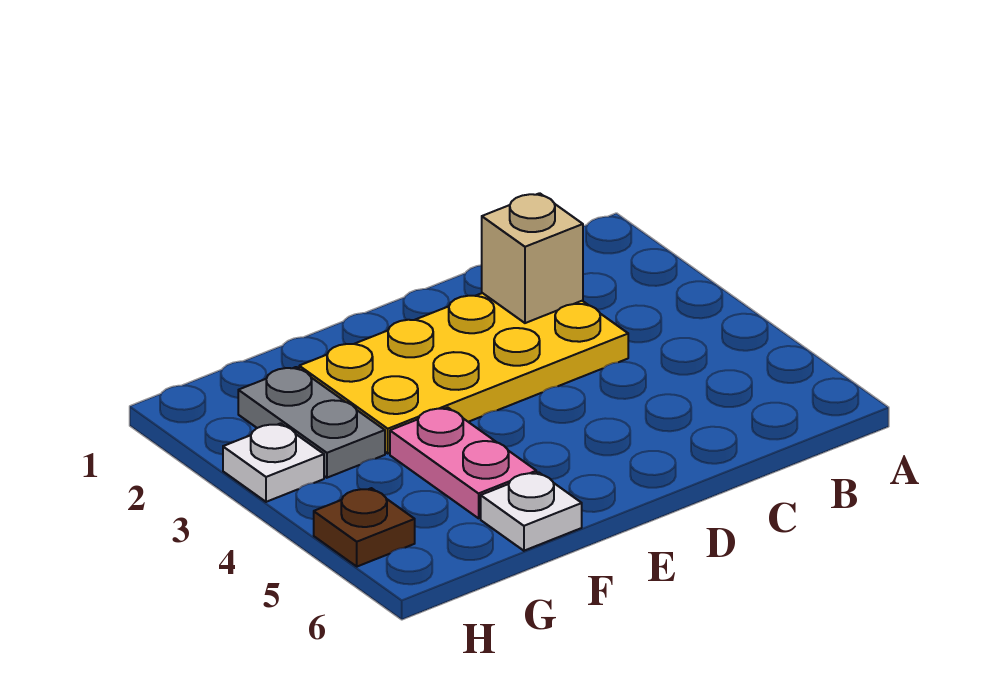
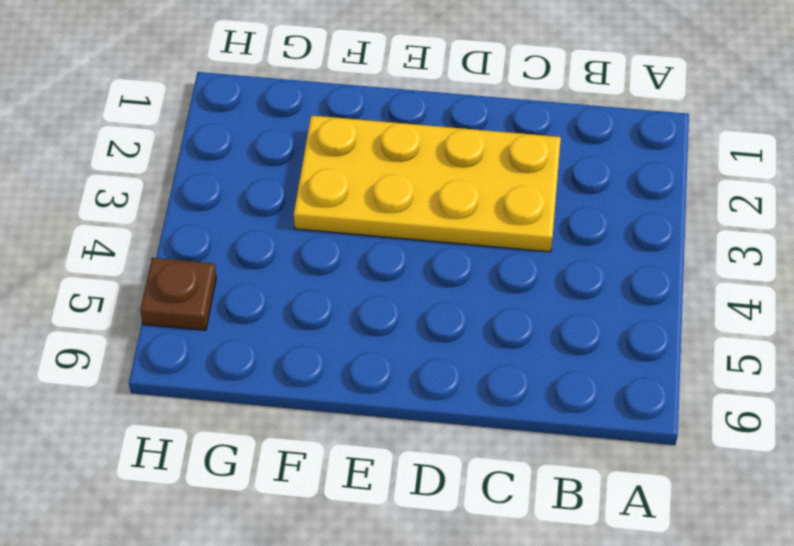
none -> pink 1x2 plate [390,408,536,518]
none -> white 1x1 plate [481,472,582,551]

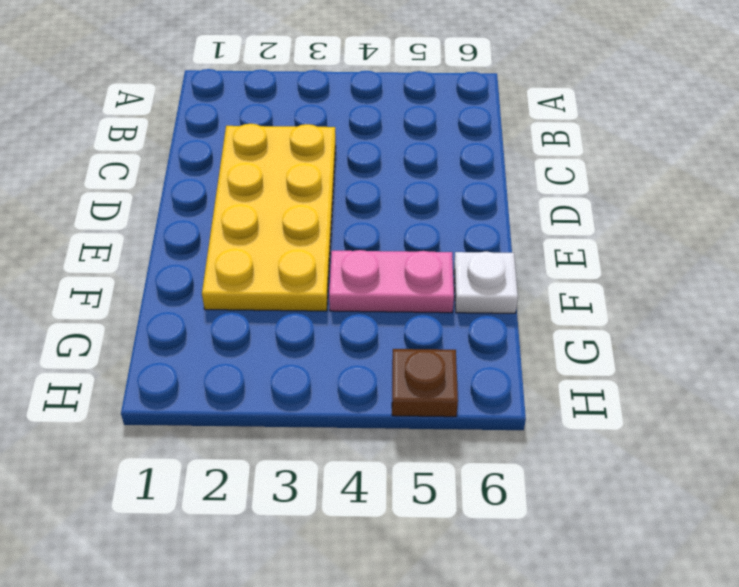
none -> grey 1x2 plate [238,367,385,478]
none -> white 1x1 plate [223,423,324,502]

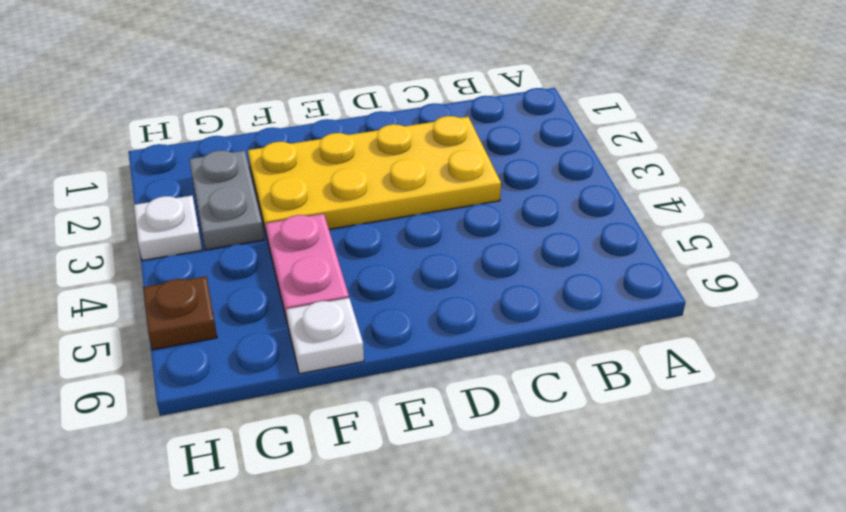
none -> tan 1x1 brick [482,193,583,323]

